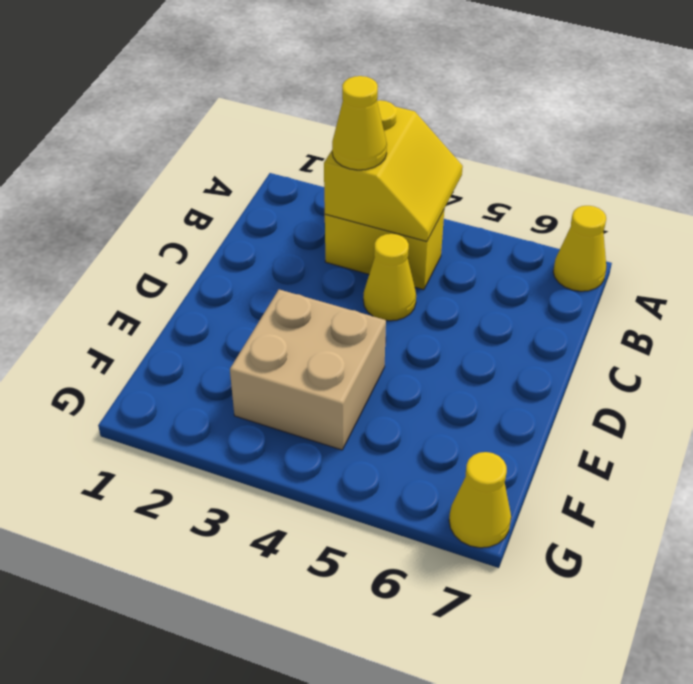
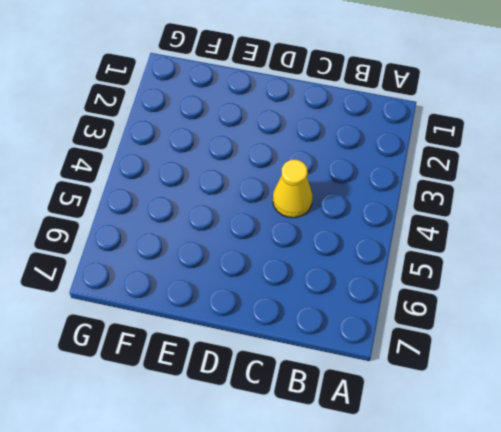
none -> yellow 1x1 cone [553,206,606,291]
none -> yellow 1x2 brick [325,210,444,290]

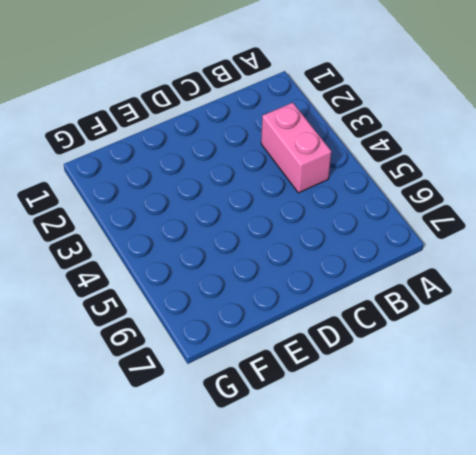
pink 1x2 brick [261,103,331,193] -> yellow 1x2 brick [325,210,444,290]
none -> yellow 1x1 cone [553,206,606,291]
none -> yellow 1x1 cone [363,234,416,321]

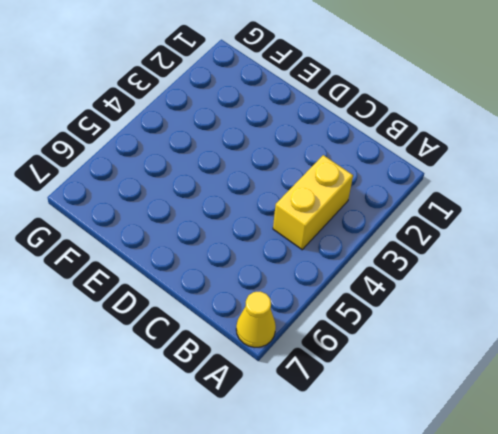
none -> yellow 1x1 cone [363,234,416,321]
none -> tan 2x2 brick [230,290,386,450]

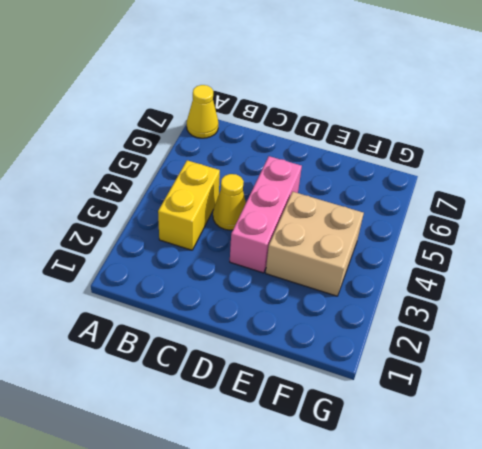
pink 1x3 brick [230,156,302,273] -> none
none -> yellow 1x1 cone [449,452,511,548]
none -> yellow 2x2 slope [324,100,463,242]

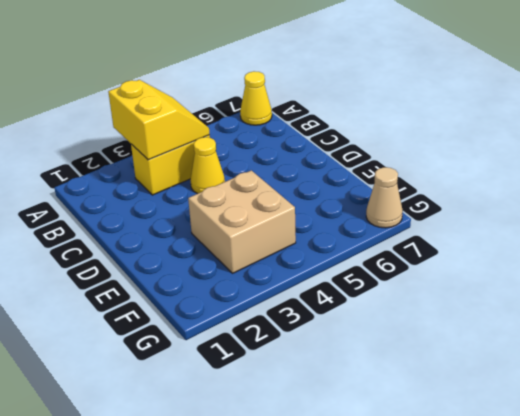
tan 1x1 cone [366,167,403,228] -> yellow 1x1 cone [449,452,511,548]
none -> yellow 1x1 cone [332,76,387,170]

